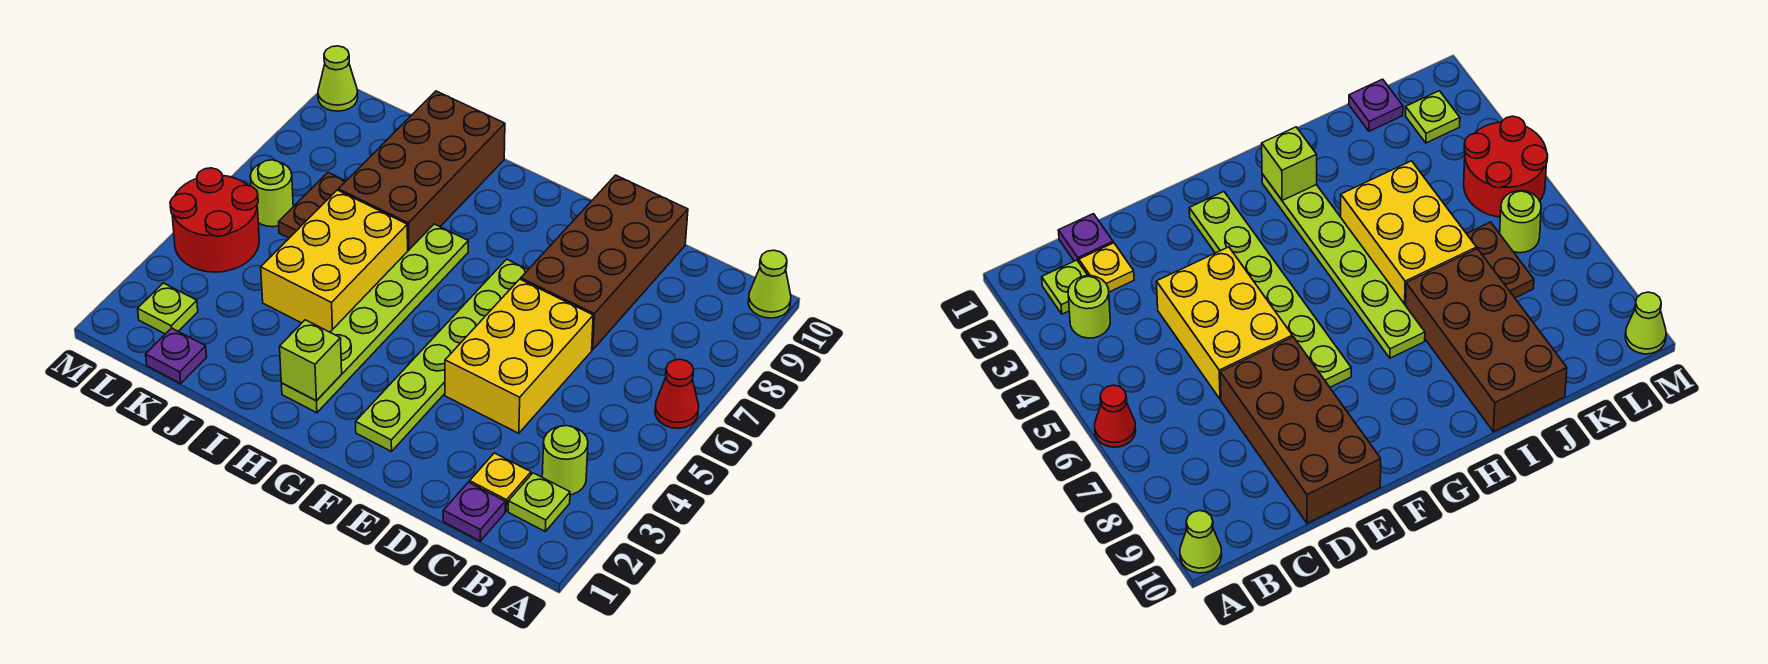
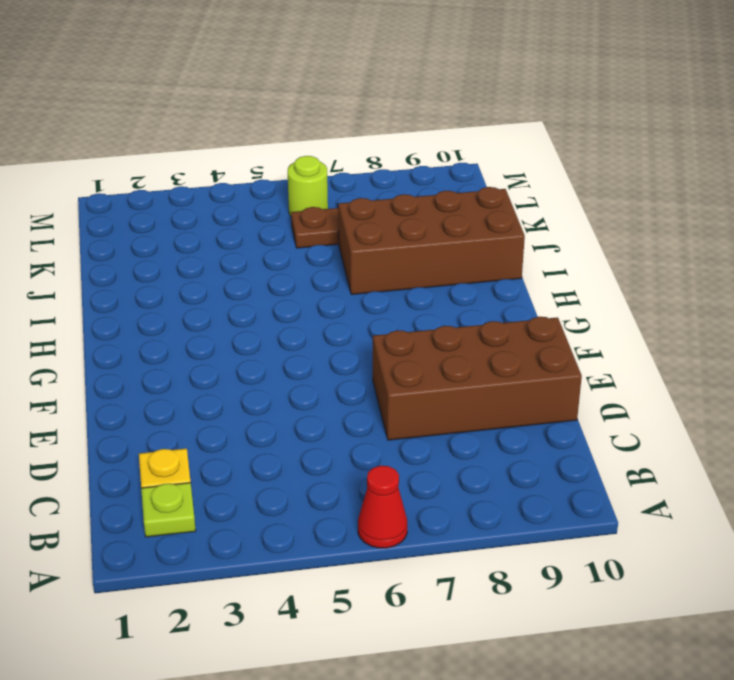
none -> lime 1x1 cone [748,250,791,318]
none -> lime 1x1 round brick [542,426,588,495]
none -> purple 1x1 plate [443,482,505,541]

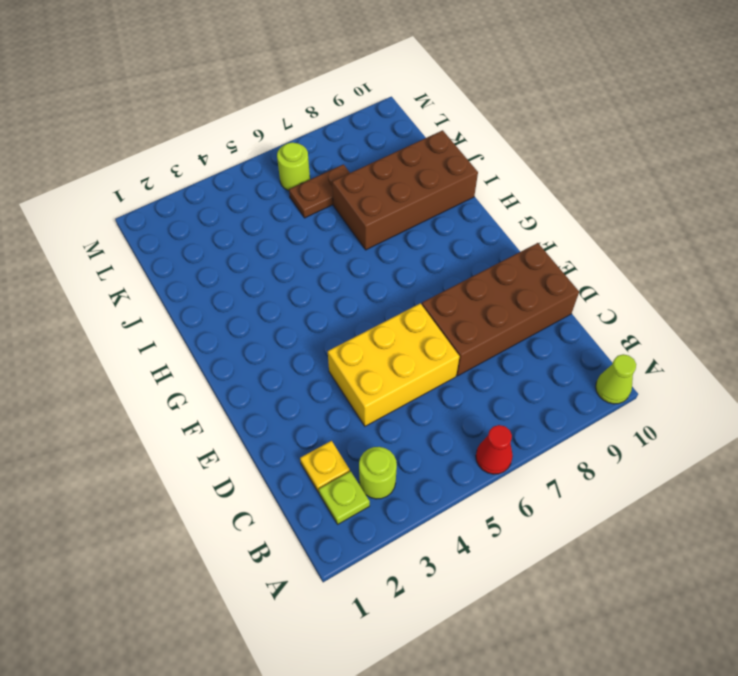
none -> purple 1x1 plate [443,482,505,541]
none -> lime 1x6 plate [356,259,528,452]
none -> lime 1x6 plate [281,224,468,413]

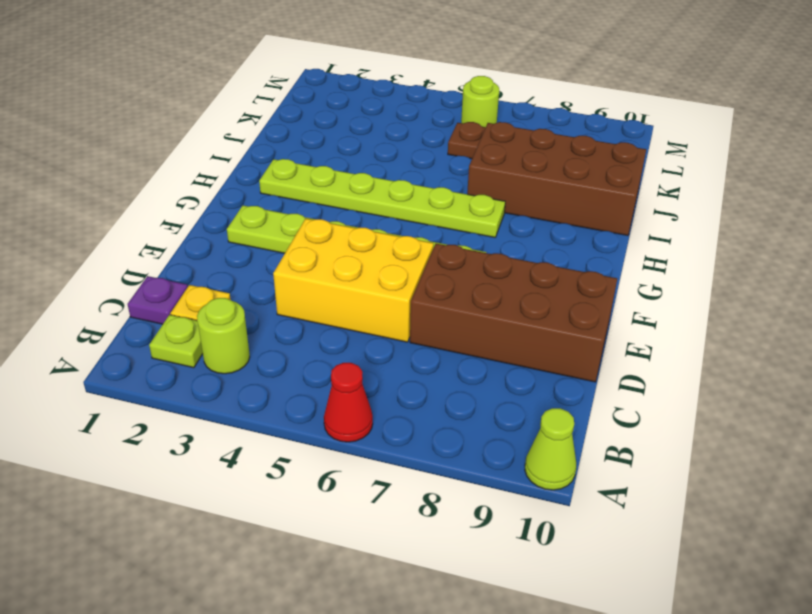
none -> yellow 2x3 brick [261,190,408,332]
none -> purple 1x1 plate [146,328,207,383]
none -> lime 1x1 plate [138,283,198,334]

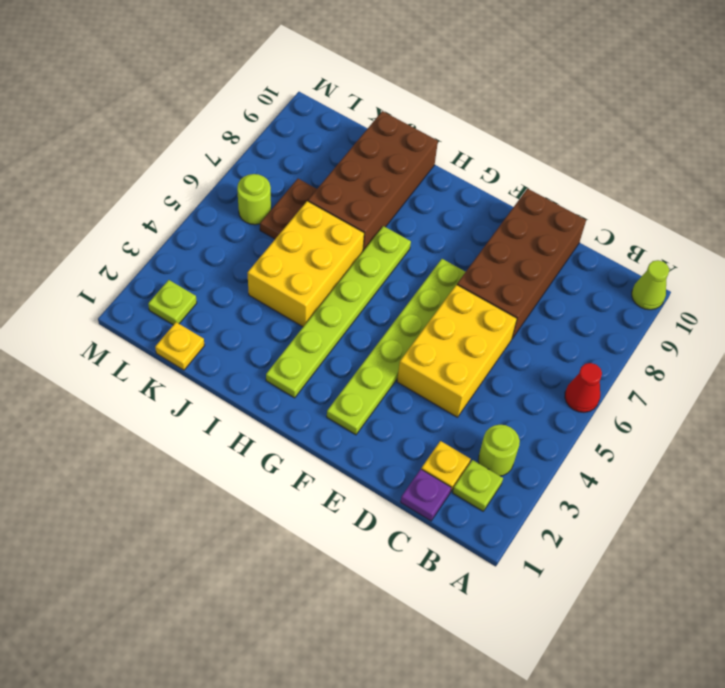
yellow 1x1 plate [155,322,205,370] -> purple 1x1 plate [146,328,207,383]
none -> red 2x2 round brick [170,168,259,272]
none -> lime 1x1 cone [318,46,358,111]
none -> lime 1x1 brick [280,320,342,401]

